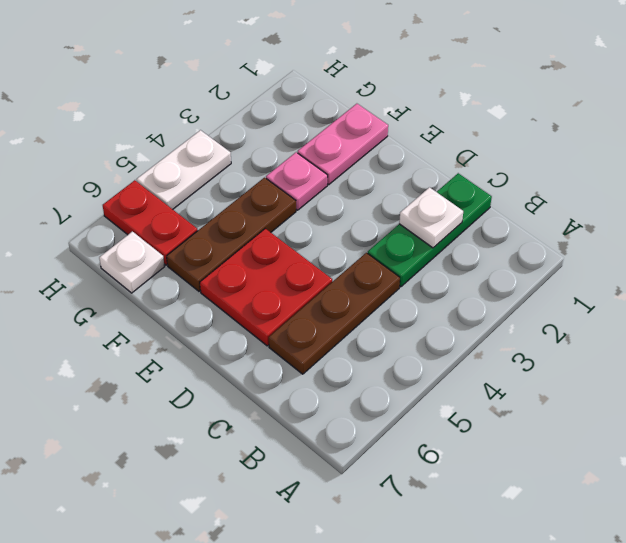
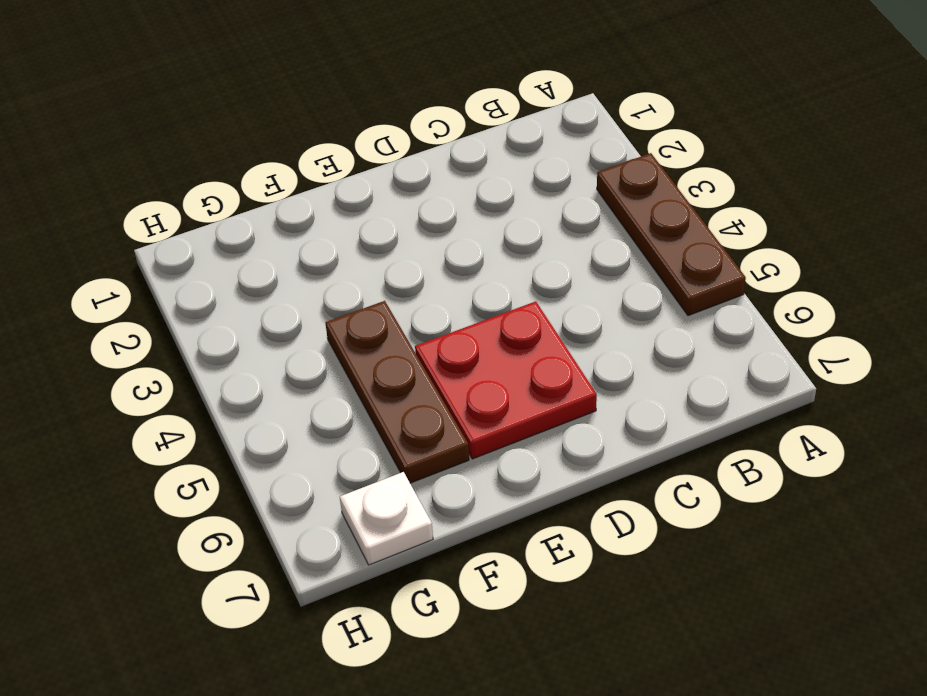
brown 1x3 plate [597,153,746,316] -> brown 1x3 plate moved to [269,253,400,374]
none -> green 1x3 plate [368,173,492,287]
none -> pink 1x2 plate [298,104,388,185]

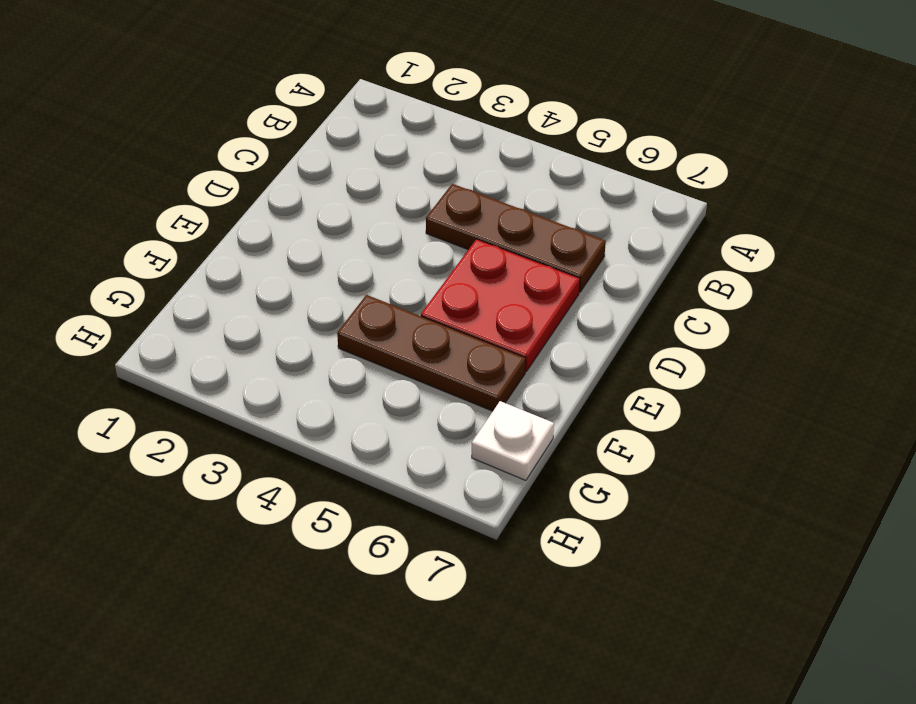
none -> green 1x3 plate [368,173,492,287]
none -> pink 1x2 plate [298,104,388,185]

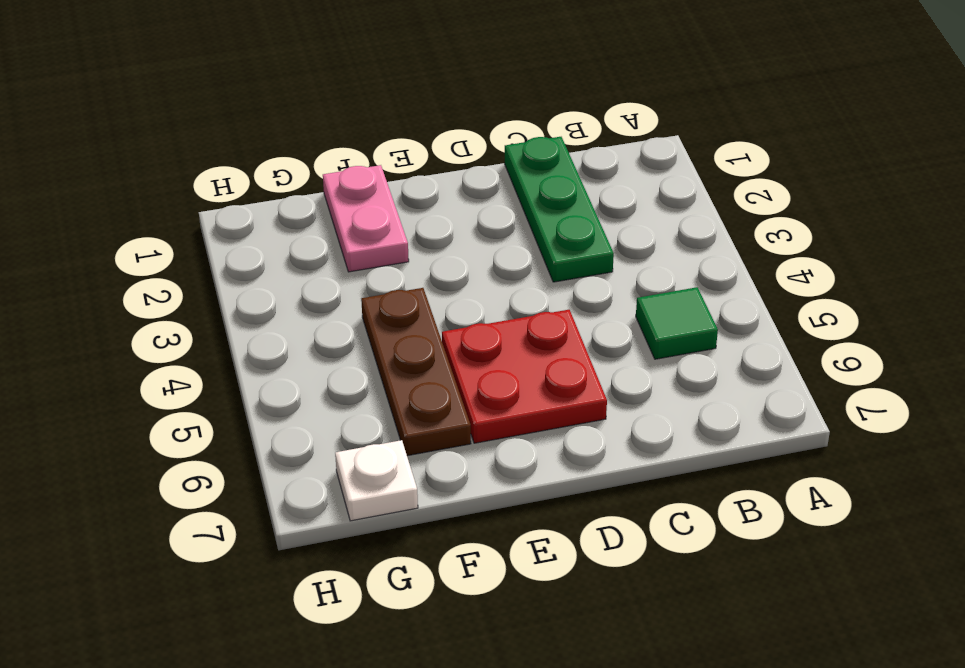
green 1x1 tile [636,287,718,359] -> none
none -> brown 1x3 plate [269,253,400,374]
none -> pink 1x1 plate [266,152,328,210]

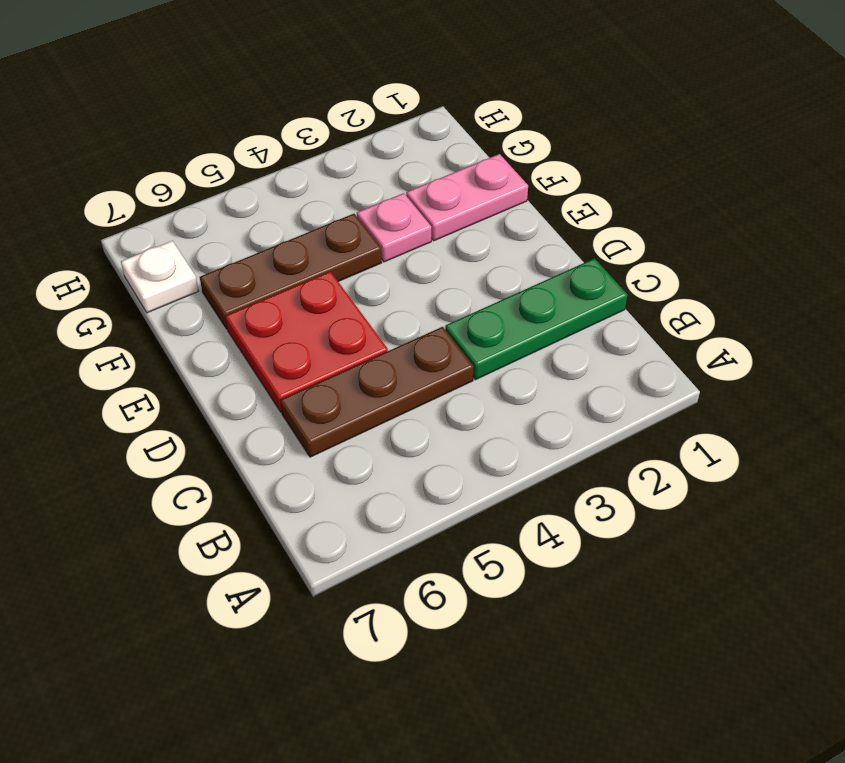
none -> red 1x2 plate [103,180,198,265]
none -> white 1x2 plate [137,130,231,209]

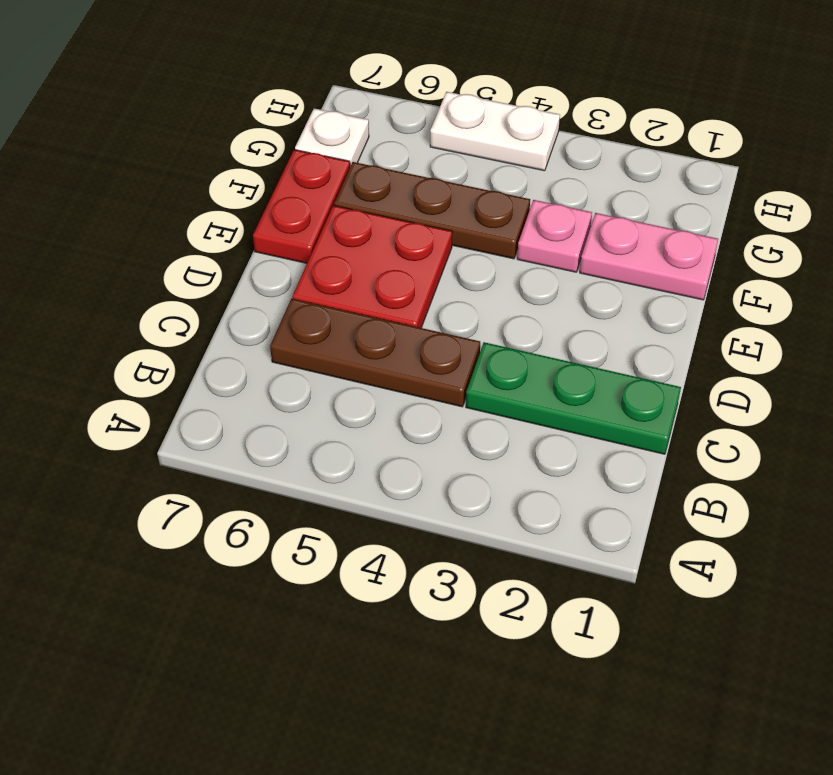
red 1x2 plate [253,150,350,263] -> red 1x2 plate moved to [103,180,198,265]
none -> white 1x1 plate [399,187,463,248]

